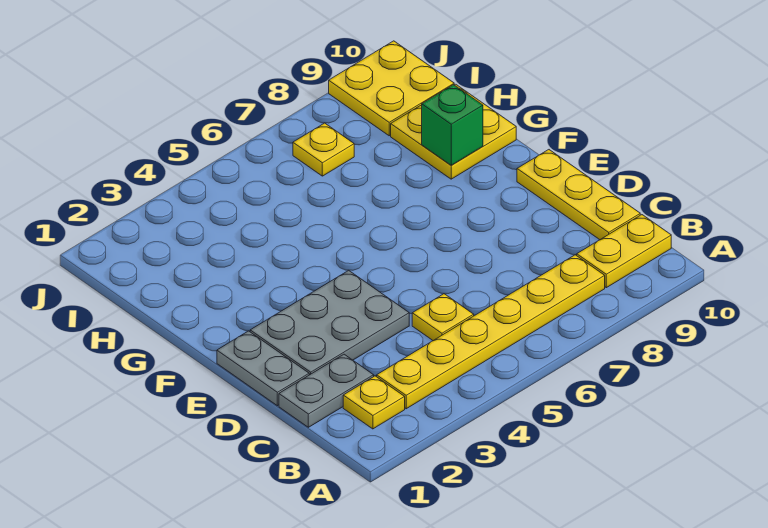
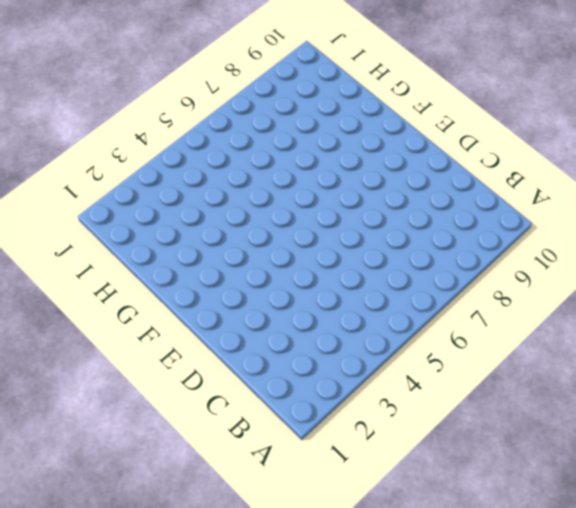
none -> yellow 1x1 plate [343,376,405,429]
none -> yellow 1x6 plate [377,255,605,409]
none -> yellow 1x2 plate [577,215,671,288]

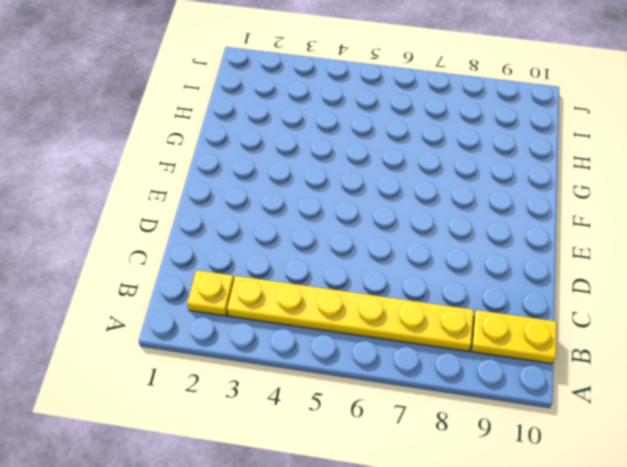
none -> grey 1x2 plate [279,354,374,427]
none -> yellow 1x1 plate [412,294,474,341]
none -> yellow 1x3 plate [517,150,640,240]

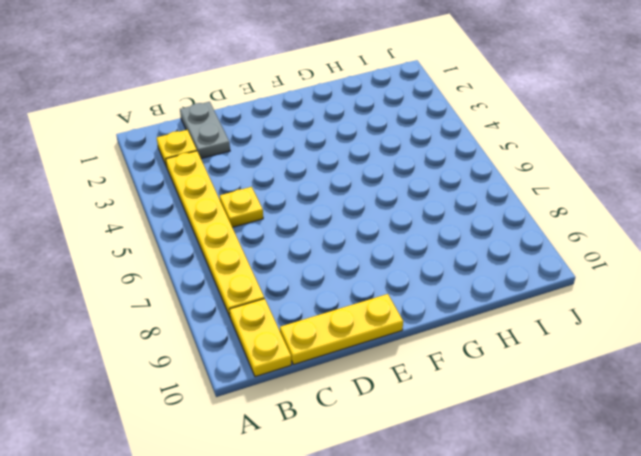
none -> grey 1x2 plate [217,331,309,406]
none -> grey 2x3 plate [250,270,409,375]
none -> yellow 2x2 plate [391,84,516,179]

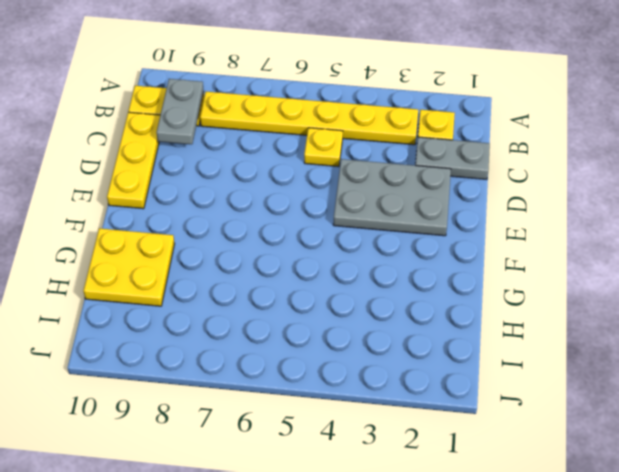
grey 1x2 plate [156,79,204,144] -> grey 1x2 plate moved to [217,331,309,406]
none -> yellow 1x1 plate [293,123,354,176]
none -> yellow 2x2 plate [329,41,454,136]
none -> green 1x1 brick [422,85,483,165]

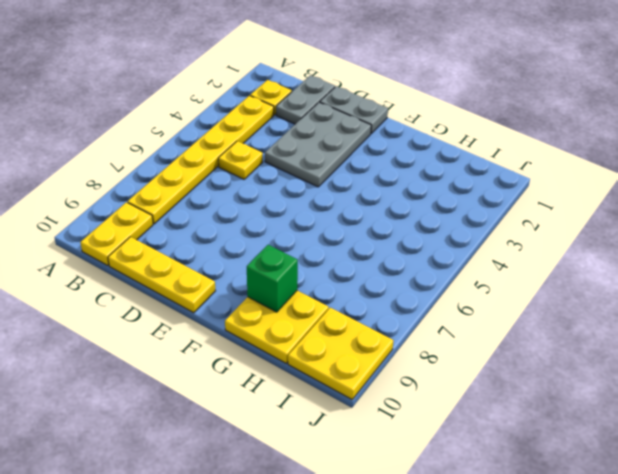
none -> yellow 1x1 plate [293,123,354,176]

